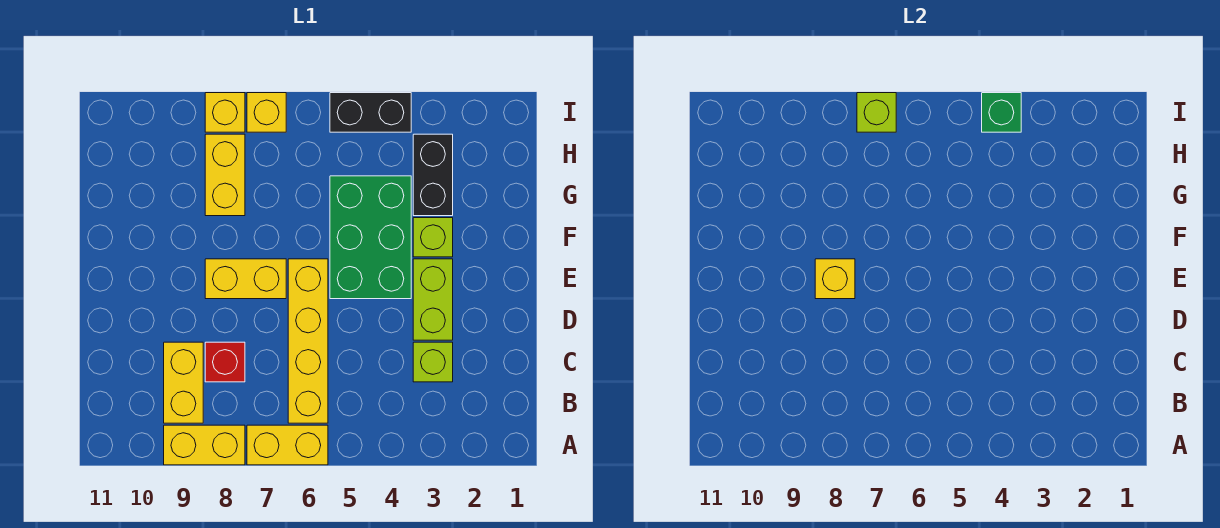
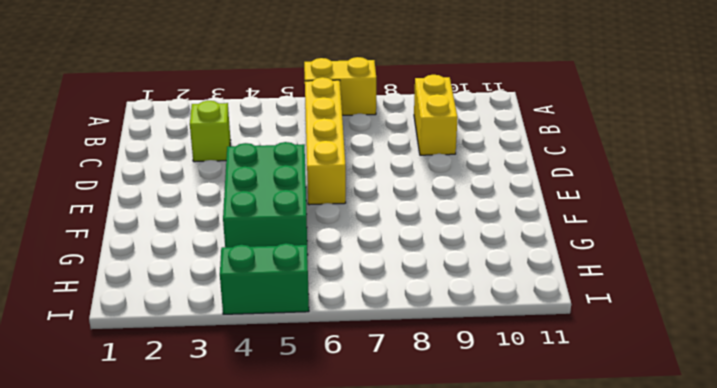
green 1x2 brick [220,243,309,314] -> black 1x2 brick [330,93,411,132]
none -> yellow 1x2 brick [164,425,245,465]
none -> red 1x1 brick [205,342,245,382]
none -> lime 1x2 brick [413,259,453,340]

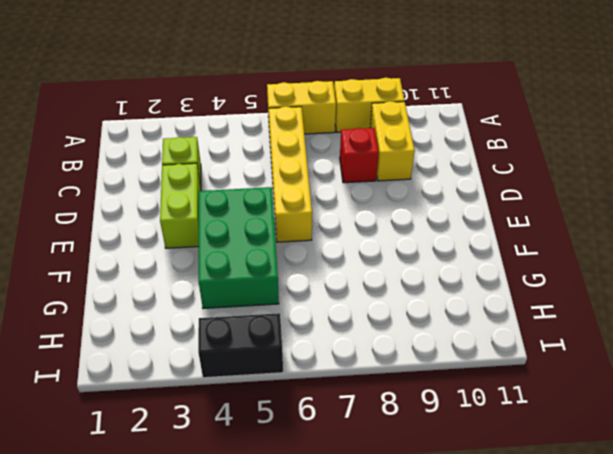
none -> yellow 1x2 brick [205,259,286,299]
none -> lime 1x1 brick [413,218,453,257]
none -> black 1x2 brick [413,134,453,216]

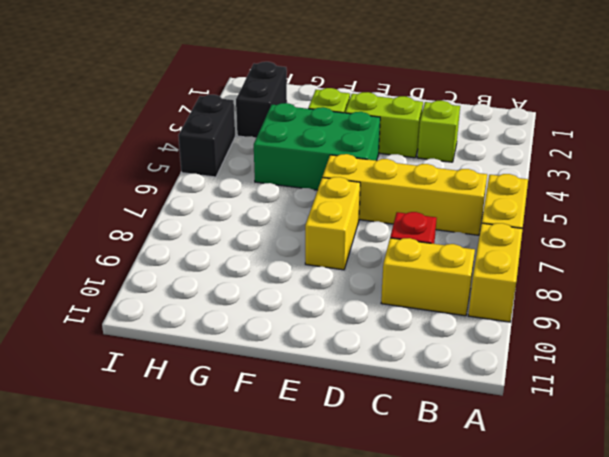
black 1x2 brick [236,62,287,138] -> black 1x2 brick turned to [413,134,453,216]
none -> yellow 1x2 brick [205,134,245,216]
none -> yellow 1x1 brick [247,93,286,132]
none -> yellow 1x1 brick [205,93,245,132]

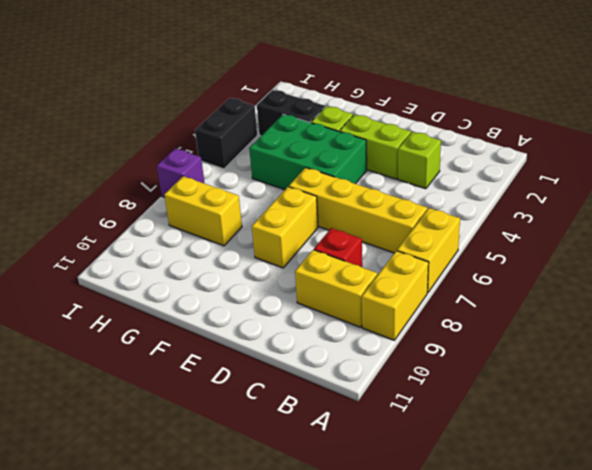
purple 1x1 brick [157,148,204,197] -> yellow 1x1 brick [247,93,286,132]
none -> yellow 1x1 brick [205,93,245,132]
none -> yellow 1x1 brick [815,259,855,299]
none -> green 1x1 brick [982,93,1021,132]

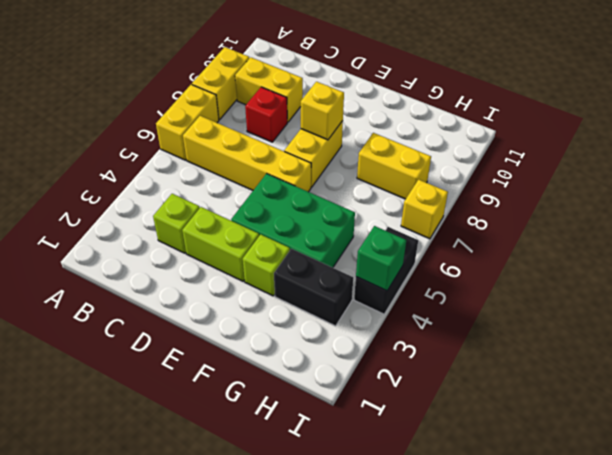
none -> yellow 1x1 brick [205,93,245,132]
none -> lime 1x1 brick [857,93,896,132]

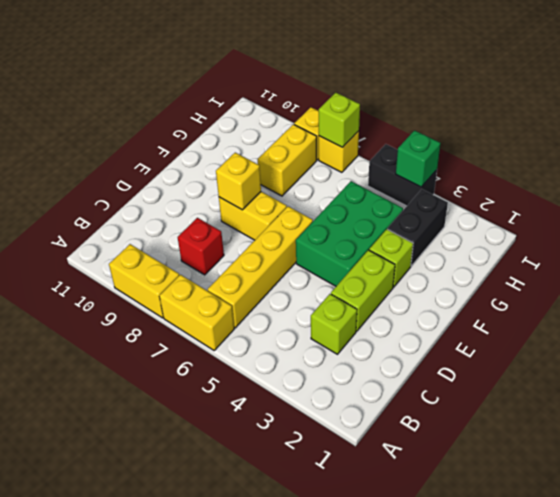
none -> yellow 1x2 brick [164,342,203,423]

